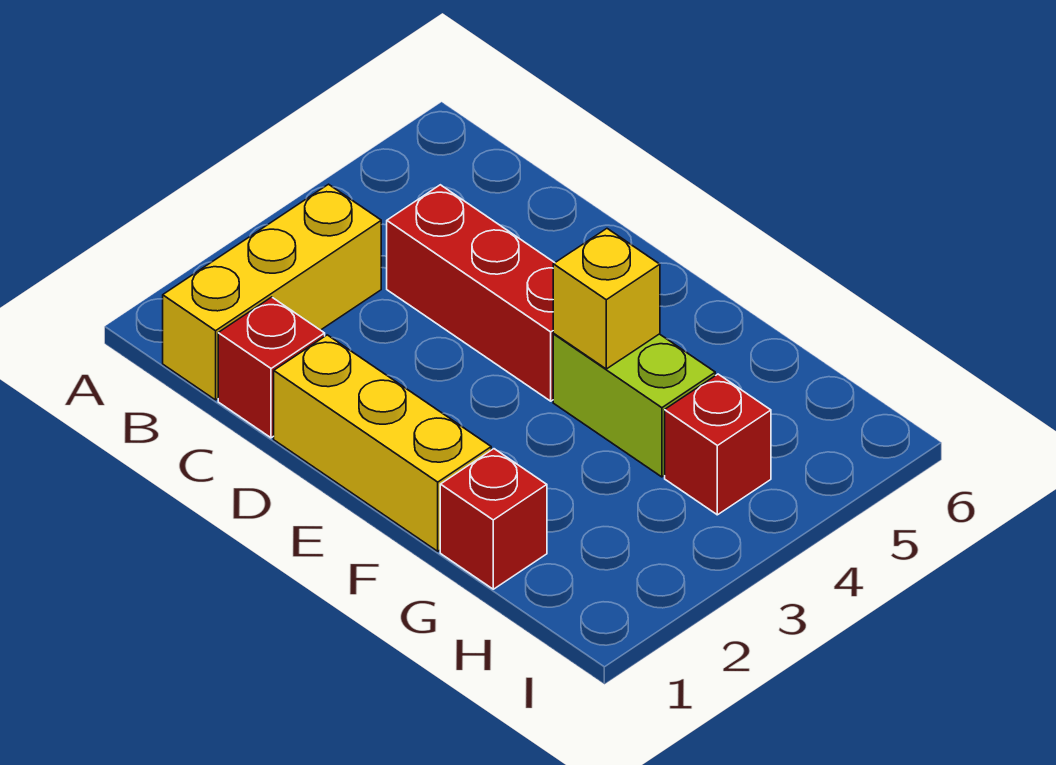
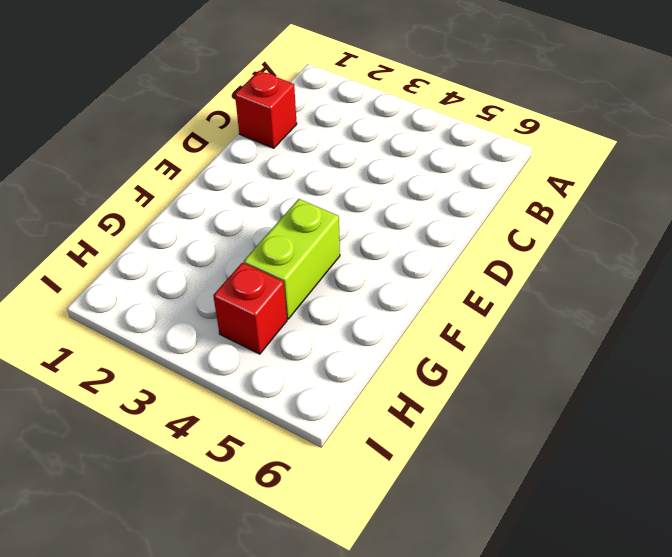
none -> yellow 1x3 brick [163,184,381,400]
none -> red 1x3 brick [387,185,554,401]

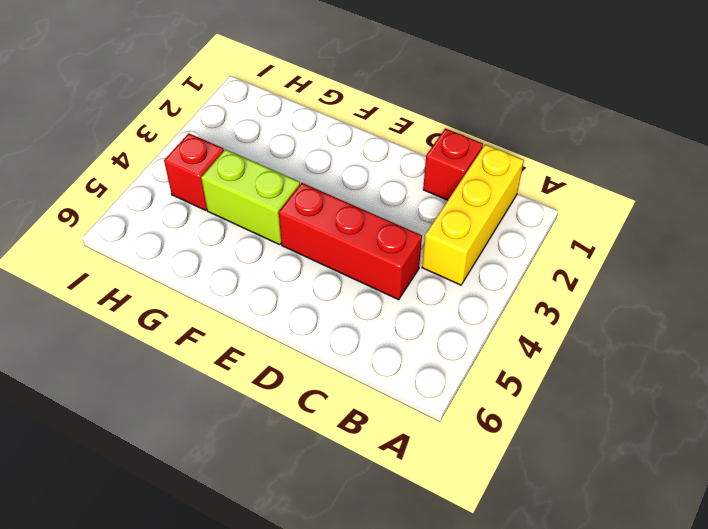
none -> yellow 1x3 brick [274,335,491,551]
none -> red 1x1 brick [440,449,547,589]

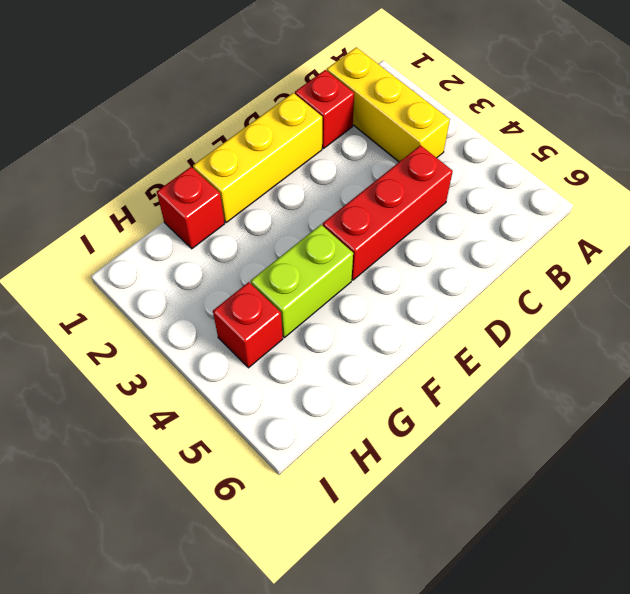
none -> yellow 1x1 brick [553,229,660,369]

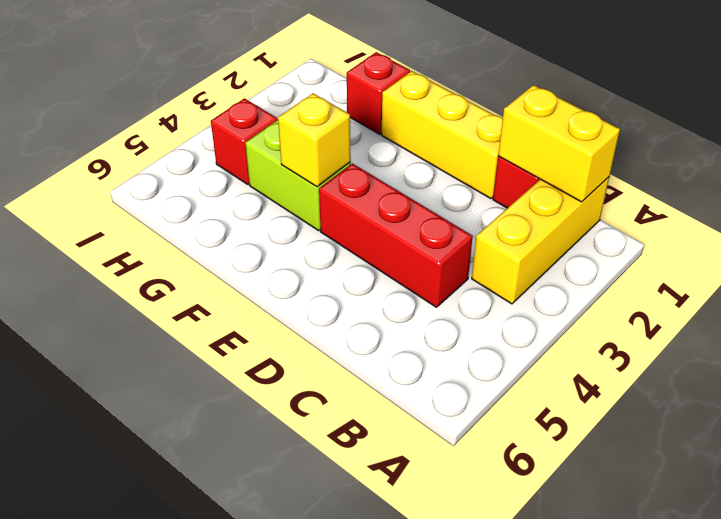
yellow 1x2 brick [498,85,620,202] -> none

